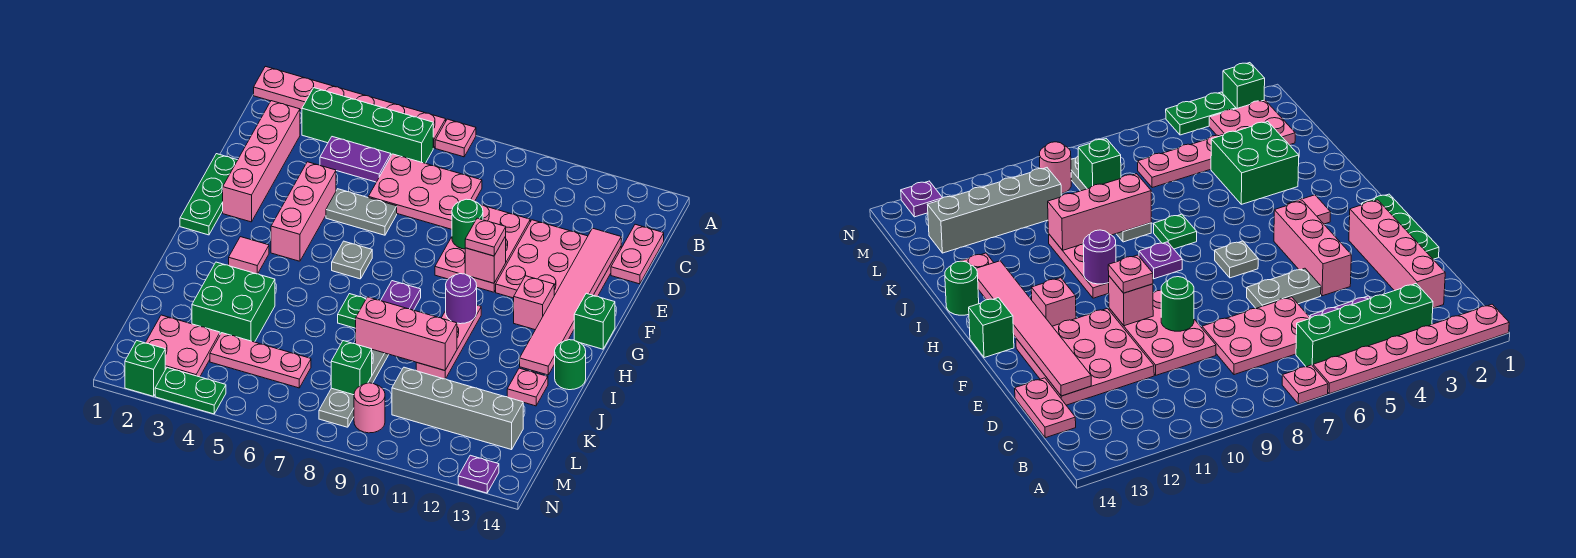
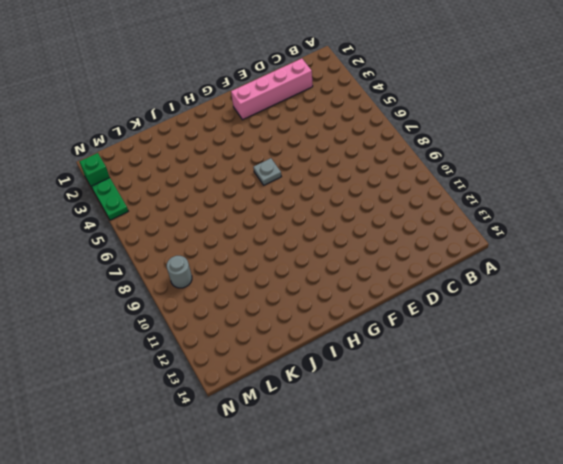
grey 1x1 round brick [167,256,192,288] -> pink 1x1 round brick [354,383,385,433]
none -> pink 1x6 plate [254,66,446,148]
none -> pink 1x1 plate [435,119,476,157]
none -> green 1x4 brick [302,88,433,163]
none -> purple 1x2 plate [320,137,391,182]

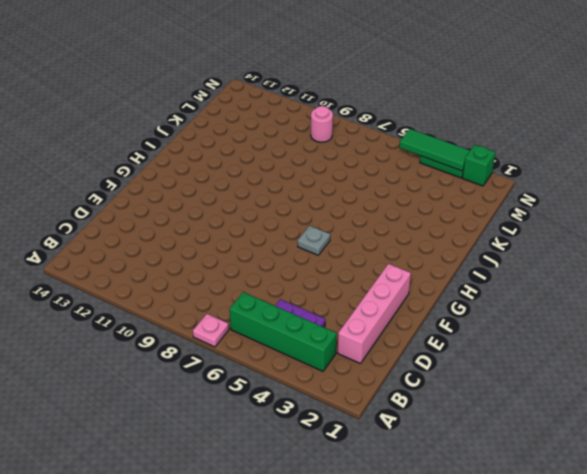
green 1x3 tile [399,129,470,171] -> none
none -> pink 1x6 plate [254,66,446,148]
none -> pink 2x3 plate [368,154,482,229]
none -> pink 1x2 plate [611,224,664,284]
none -> pink 2x3 plate [435,205,530,292]

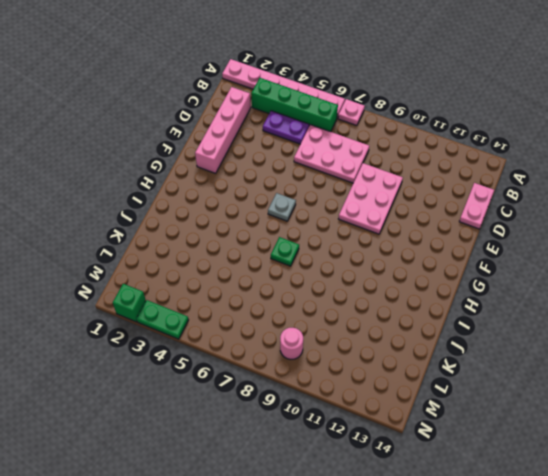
none -> pink 3x3 plate [496,220,621,298]
none -> green 1x3 plate [180,154,237,235]
none -> pink 1x3 brick [271,162,336,261]
none -> grey 1x2 plate [326,189,397,235]

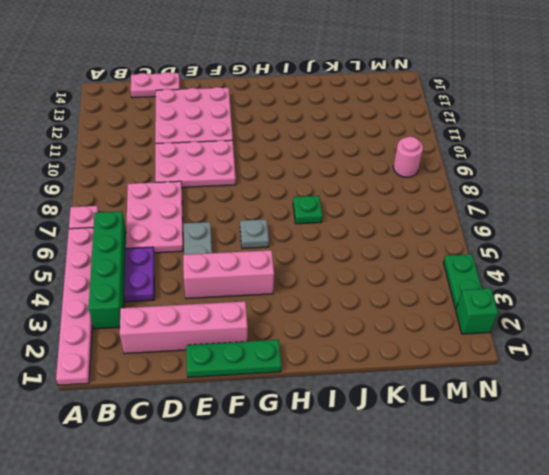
none -> pink 1x1 brick [514,276,554,330]
none -> green 1x1 brick [574,293,615,349]
none -> pink 1x1 tile [229,237,269,274]
none -> purple 1x1 plate [381,281,421,310]

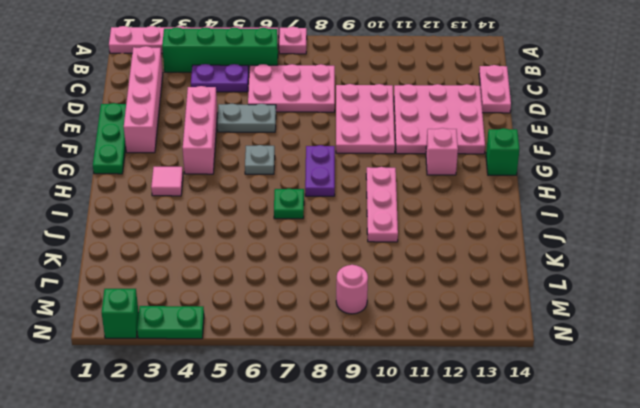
purple 1x2 plate [305,145,335,196] -> purple 1x1 plate [381,281,421,310]
none -> green 1x1 round brick [555,340,586,390]
none -> green 2x2 brick [192,262,275,342]
none -> grey 1x4 plate [319,350,389,427]
none -> pink 1x1 plate [507,368,548,406]

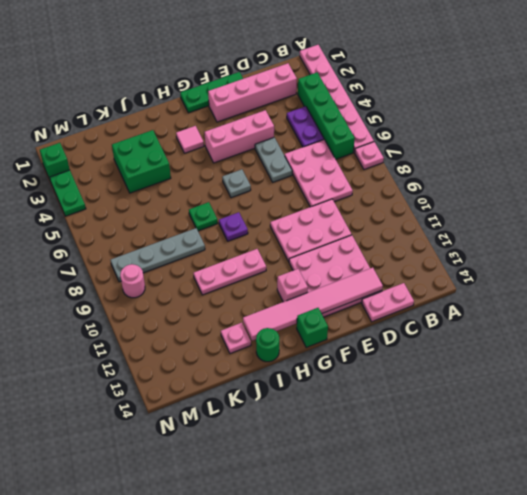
none -> pink 2x2 plate [146,315,220,377]
none -> pink 1x3 plate [210,333,311,388]
none -> grey 1x4 brick [392,367,523,450]
none -> purple 1x1 plate [458,455,499,493]

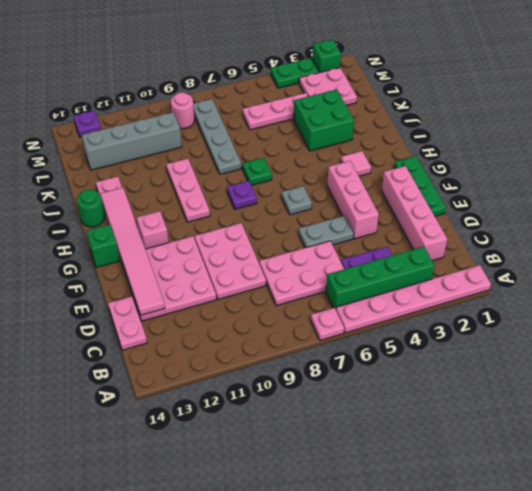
none -> green 1x1 round brick [452,199,483,249]
none -> pink 1x1 brick [465,236,506,283]
none -> purple 1x1 round brick [446,274,477,324]
none -> pink 1x3 brick [356,297,457,370]

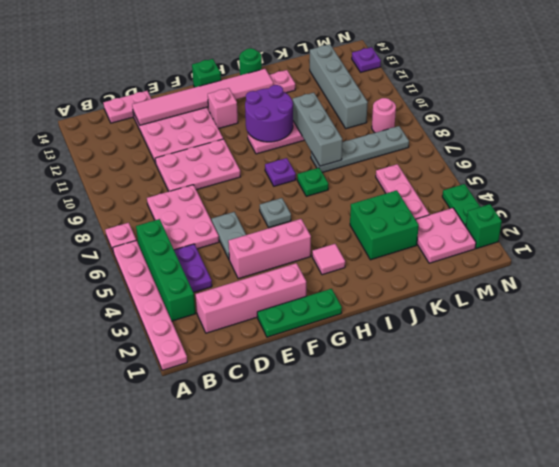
purple 2x2 round brick [245,85,293,142] -> purple 1x1 round brick [446,274,477,324]
grey 1x3 brick [293,93,342,166] -> pink 1x3 brick [356,297,457,370]
none -> green 1x1 round brick [452,199,483,249]
none -> pink 1x1 brick [465,236,506,283]
none -> green 1x1 brick [331,341,372,395]
none -> pink 1x1 plate [465,218,506,256]

